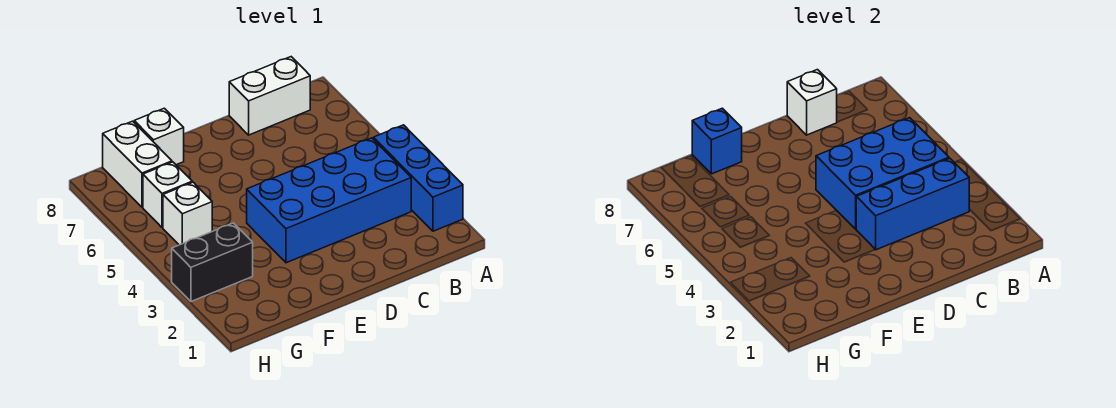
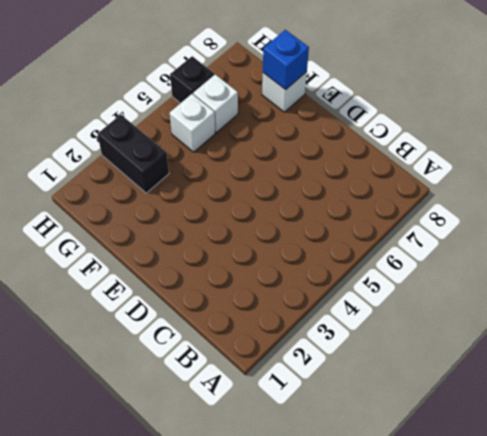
black 1x1 brick [170,56,214,103] -> none
none -> blue 1x3 brick [373,125,463,231]
none -> blue 2x4 brick [247,138,411,263]
none -> white 1x2 brick [229,57,310,135]

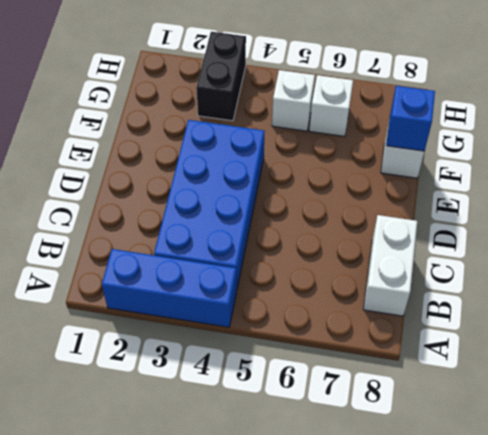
none -> white 1x2 brick [103,121,172,207]
none -> blue 1x3 brick [856,158,969,250]
none -> blue 2x3 brick [816,118,949,229]

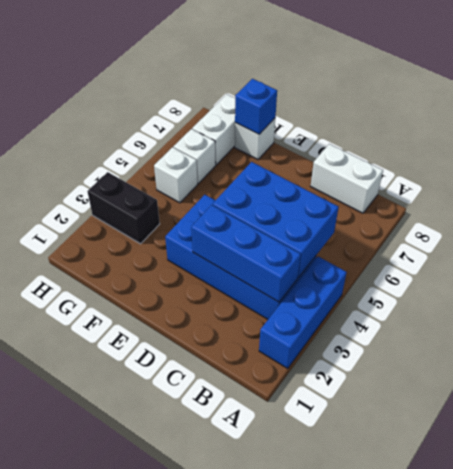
none -> white 1x1 brick [787,70,837,135]

